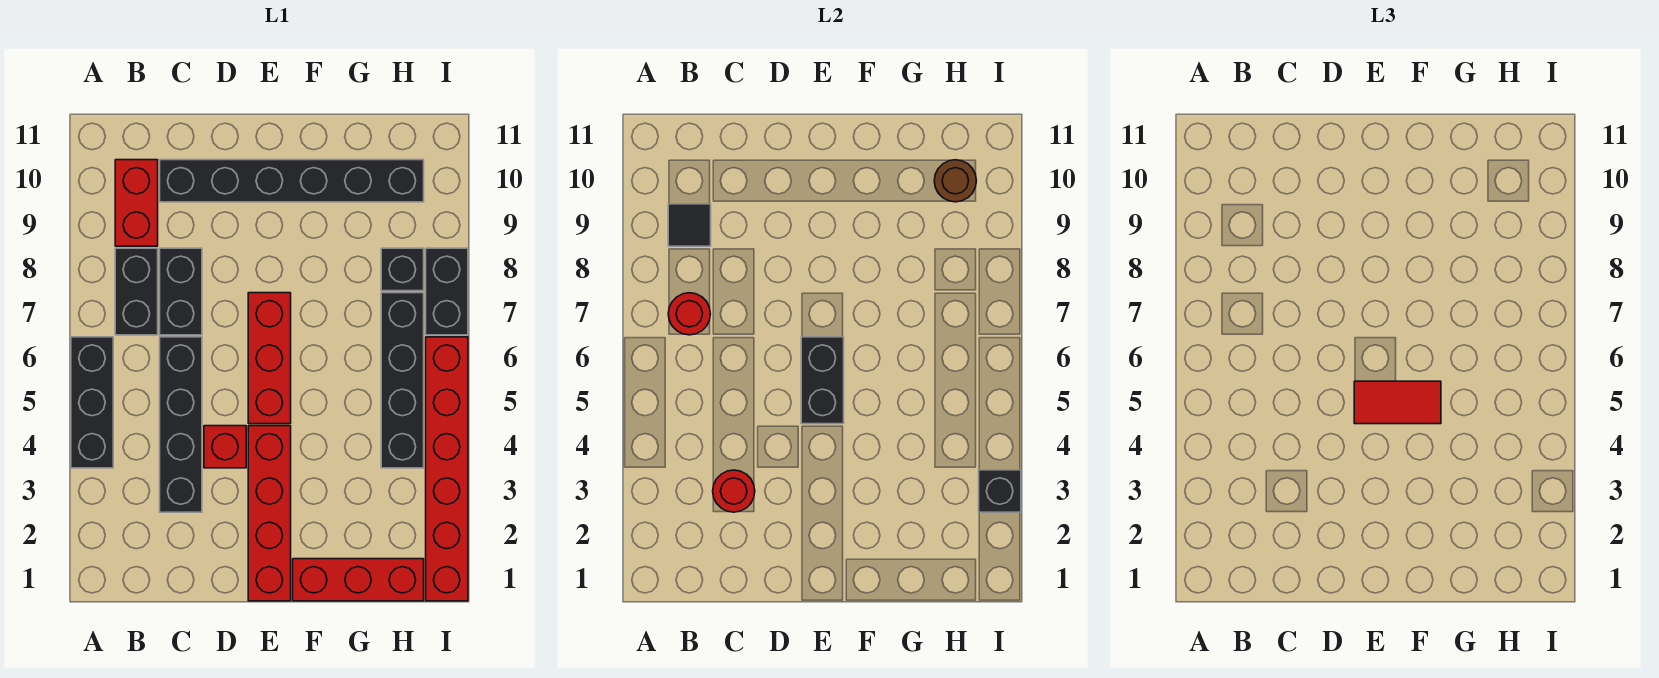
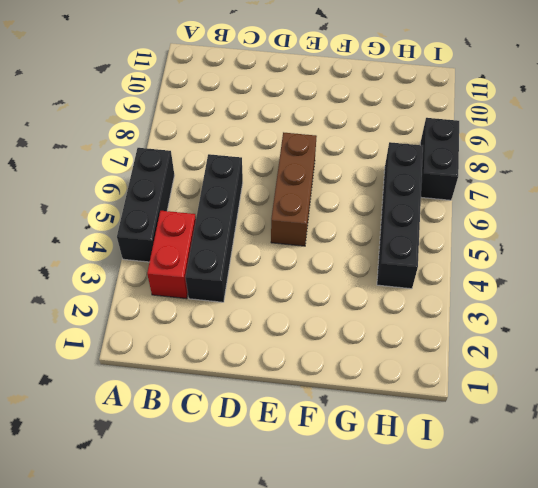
red 1x2 brick [147,211,196,299] -> red 1x2 brick moved to [115,160,158,246]
brown 1x3 brick [271,132,317,246] -> red 1x3 brick [248,293,291,424]
none -> black 1x2 brick [115,248,158,335]
none -> black 1x2 brick [160,248,202,335]
none -> black 1x6 brick [160,160,424,202]

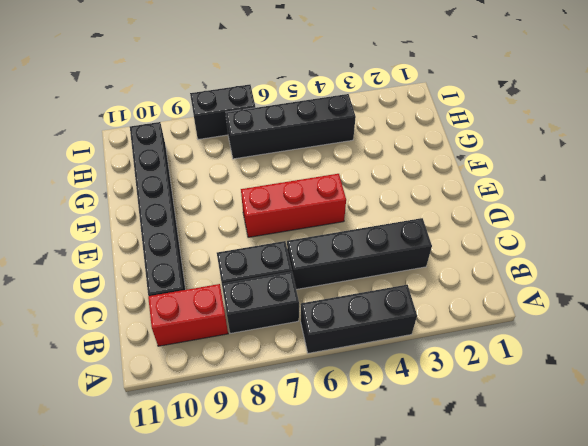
none -> red 1x1 brick [204,426,246,468]
none -> red 1x4 brick [248,426,291,601]
none -> red 1x3 brick [293,559,424,601]

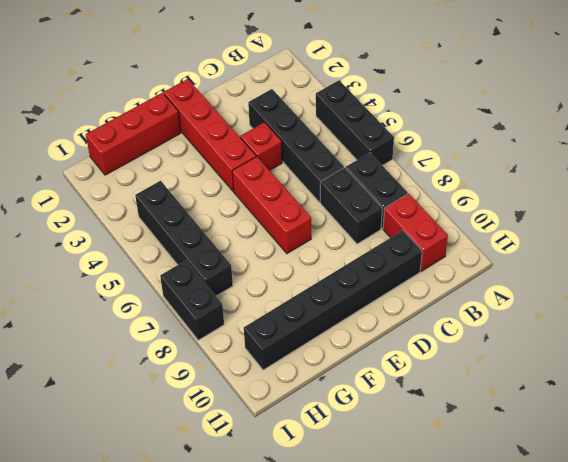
none -> black 1x1 brick [381,248,424,291]
none -> red 1x6 brick [426,337,468,601]
none -> red 1x1 round brick [668,293,710,335]

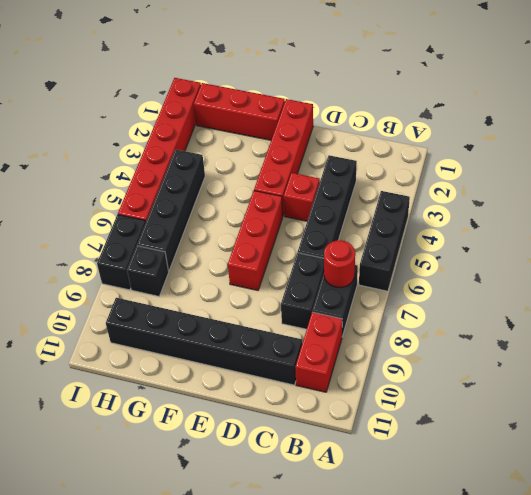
none -> black 1x1 tile [668,204,711,246]
none -> red 1x1 round brick [713,470,755,512]
none -> black 1x2 brick [801,337,844,424]

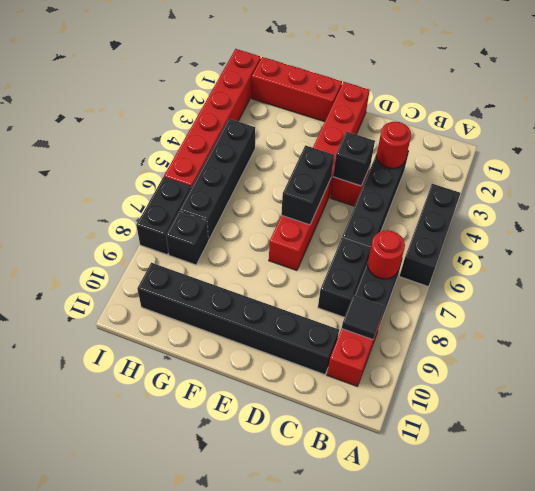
black 1x1 brick [333,132,375,186] -> black 1x1 brick moved to [979,470,1021,512]
none -> brown 1x1 round brick [934,160,976,202]
none -> red 1x2 tile [1354,381,1441,424]

